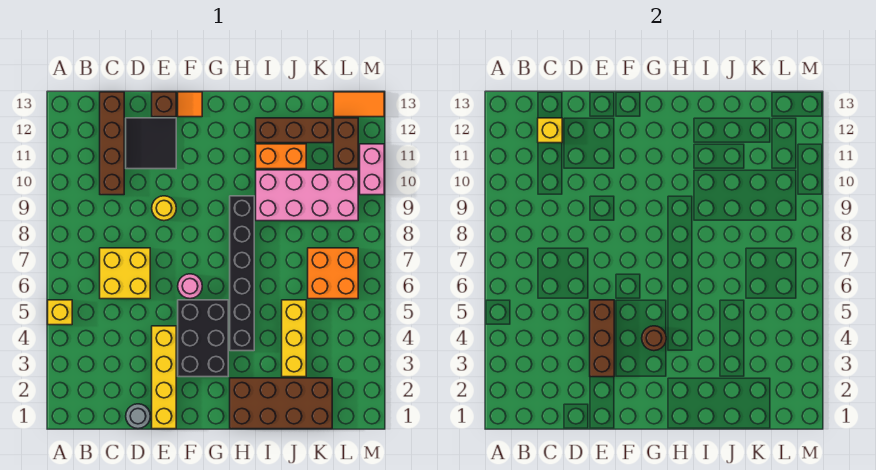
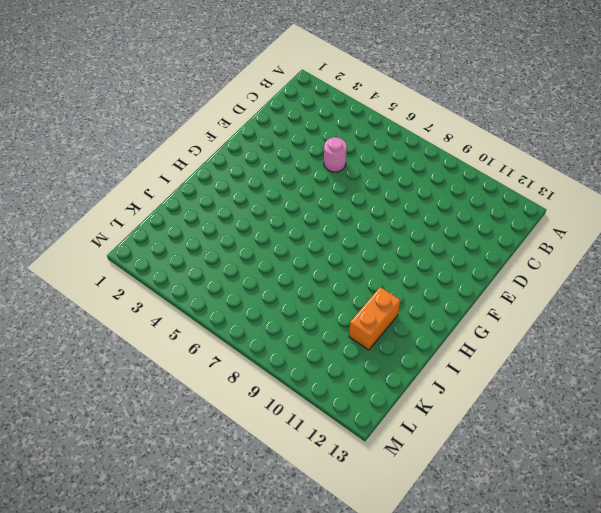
pink 1x1 round brick [324,137,347,172] -> pink 1x1 round brick moved to [178,274,202,299]
none -> yellow 1x1 brick [48,300,72,325]
none -> yellow 2x2 brick [100,248,150,299]
none -> brown 1x4 brick [100,92,124,195]

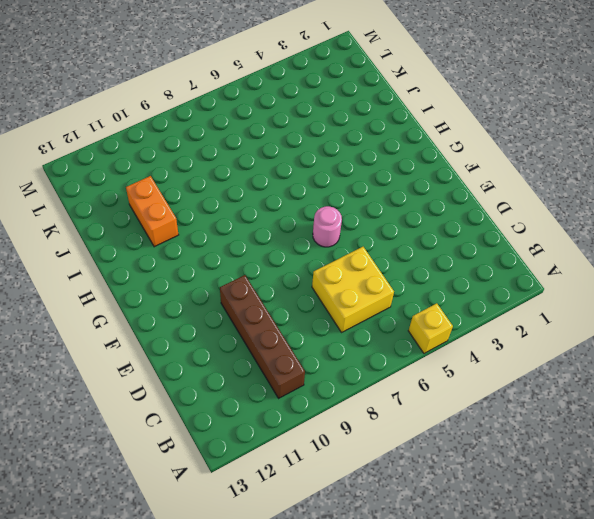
brown 1x4 brick [220,275,305,398] -> brown 1x4 brick turned to [100,92,124,195]
none -> grey 1x1 round brick [126,404,150,429]
none -> black 2x2 tile [126,118,176,169]
none -> yellow 1x4 brick [152,326,176,429]

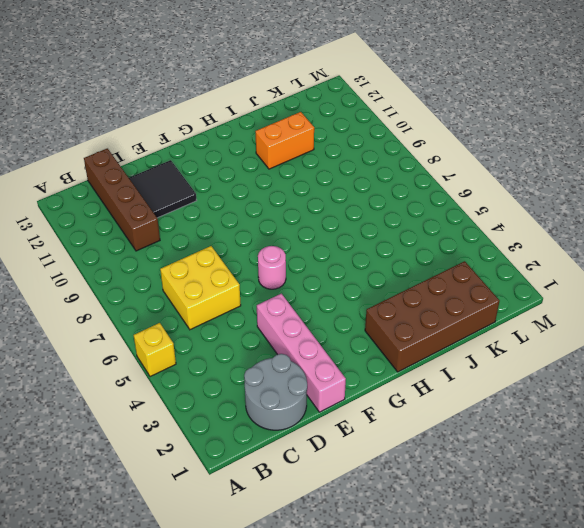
grey 2x2 round brick [244,354,307,430] -> grey 1x1 round brick [126,404,150,429]
pink 1x4 brick [257,294,346,412] -> yellow 1x4 brick [152,326,176,429]
none -> yellow 1x1 round brick [152,196,176,221]
none -> brown 1x1 brick [152,92,176,117]
none -> black 2x3 brick [178,300,228,377]

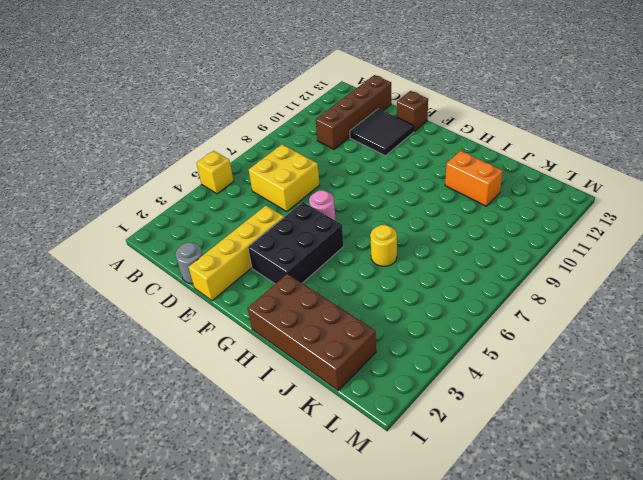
yellow 1x1 round brick [370,225,397,266] -> yellow 1x1 round brick moved to [152,196,176,221]
none -> orange 1x1 tile [178,92,202,117]
none -> black 1x6 brick [230,196,254,351]
none -> pink 2x4 brick [256,170,358,221]

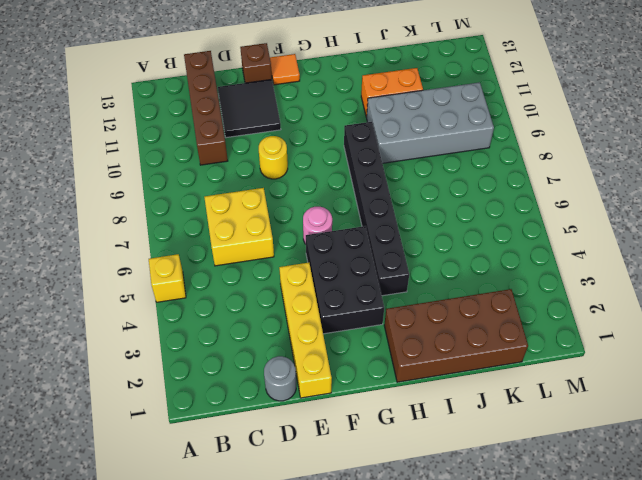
grey 2x4 brick [367,82,494,163] -> pink 2x4 brick [256,170,358,221]
none -> brown 1x3 brick [256,118,332,143]
none -> yellow 1x3 brick [282,300,306,377]
none -> orange 2x2 brick [308,248,358,299]

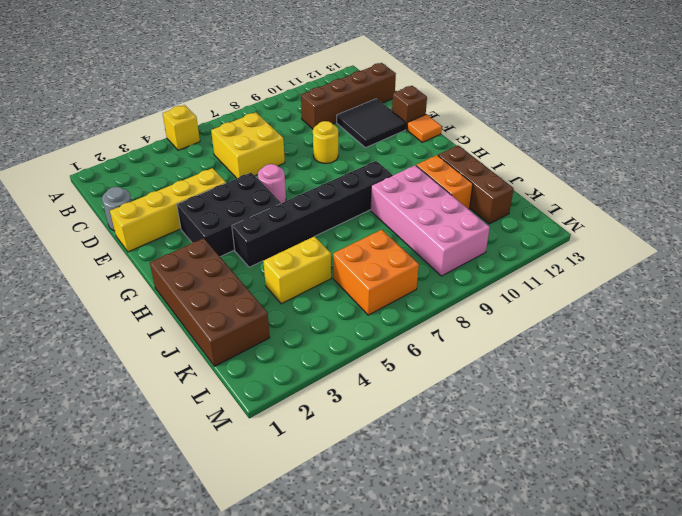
yellow 1x2 brick [263,236,331,304] -> yellow 1x3 brick [282,300,306,377]
none -> brown 1x2 brick [334,118,358,169]
none -> orange 1x2 tile [334,92,384,117]
none -> pink 1x2 brick [360,144,384,195]

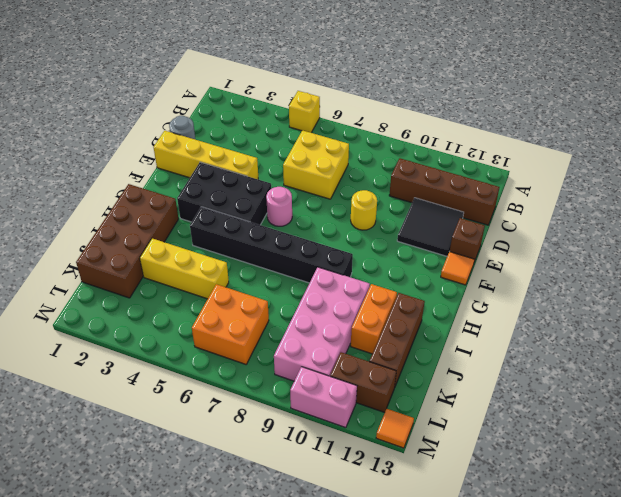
orange 1x1 tile [376,409,414,448] -> orange 1x2 tile [334,92,384,117]
none -> yellow 1x1 brick [538,118,562,143]
none -> brown 1x3 brick [590,300,614,377]
none -> brown 1x1 round brick [642,326,666,351]

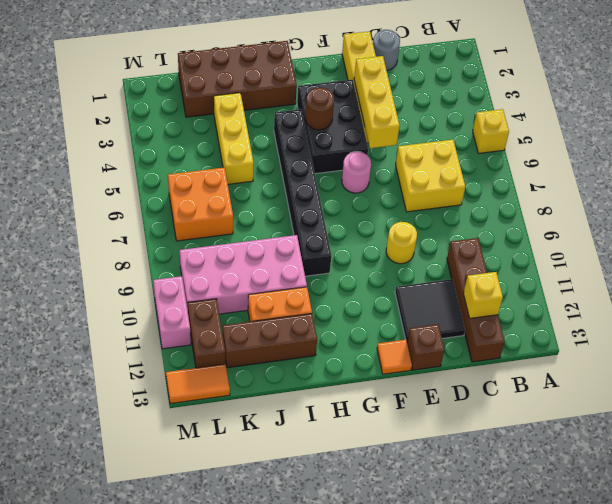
yellow 1x3 brick [354,56,399,148] -> brown 1x3 brick [590,300,614,377]

